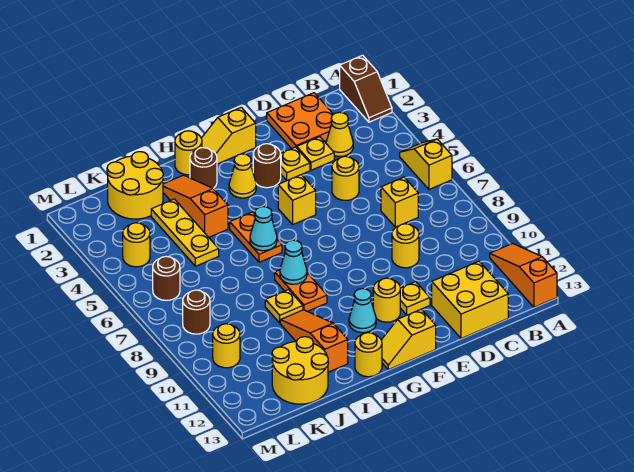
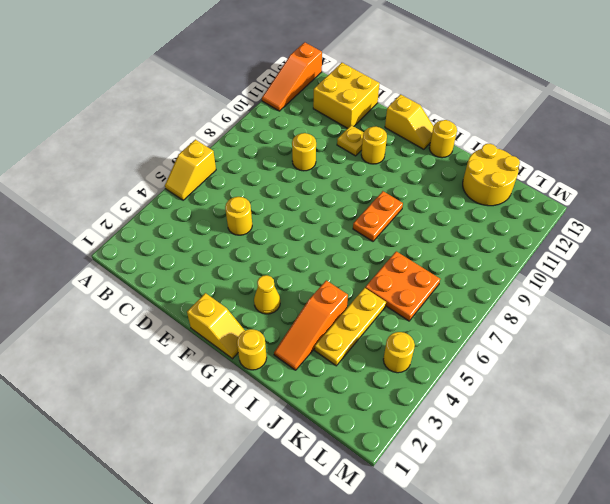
orange 2x2 plate [365,251,440,321] -> orange 2x2 plate moved to [267,93,334,148]
none -> brown 1x2 slope [340,55,392,122]
none -> yellow 1x1 cone [326,112,353,156]
none -> yellow 1x1 brick [381,177,418,227]
none -> yellow 1x1 plate [297,137,334,170]

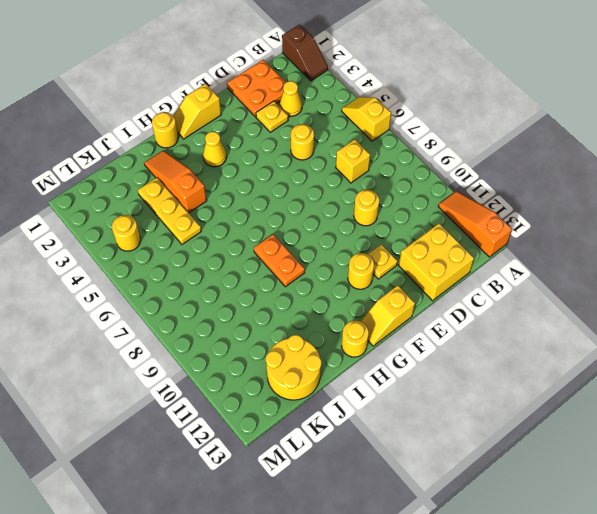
none -> yellow 1x1 plate [280,147,310,180]
none -> brown 1x1 round brick [253,144,281,188]
none -> yellow 1x1 brick [278,175,316,224]
none -> cyan 1x1 cone [349,289,376,333]

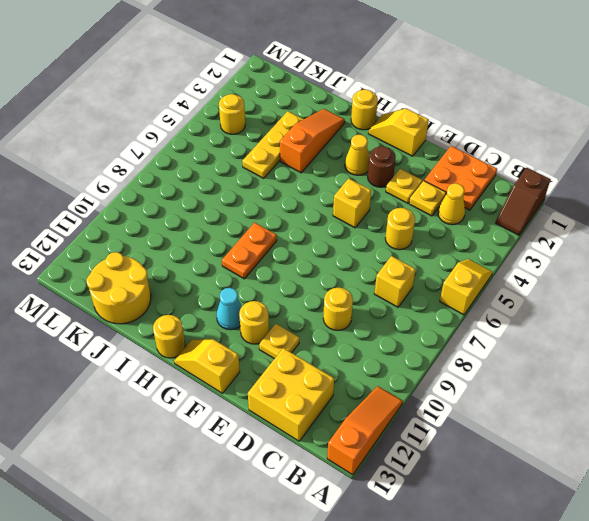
none -> brown 1x1 round brick [190,148,217,188]
none -> orange 1x2 plate [230,212,282,262]
none -> yellow 1x1 plate [265,290,303,323]
none -> orange 1x3 slope [280,310,348,372]

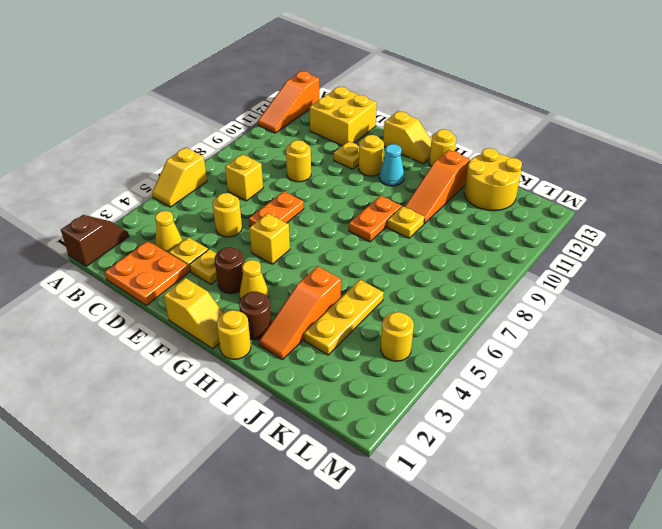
orange 1x2 plate [249,191,304,227] -> orange 1x2 plate moved to [230,212,282,262]
none -> yellow 2x2 round brick [107,152,163,219]
none -> brown 1x1 round brick [153,256,180,300]
none -> brown 1x1 round brick [183,290,210,334]
none -> yellow 1x1 round brick [213,324,240,368]

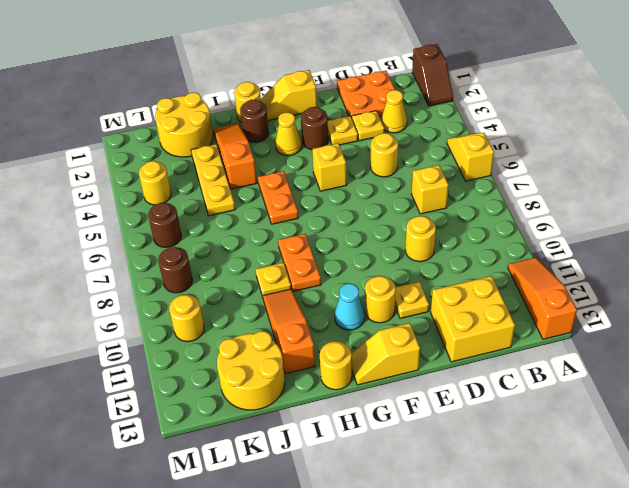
none -> cyan 1x1 cone [250,207,277,251]
none -> cyan 1x1 cone [280,240,307,284]

